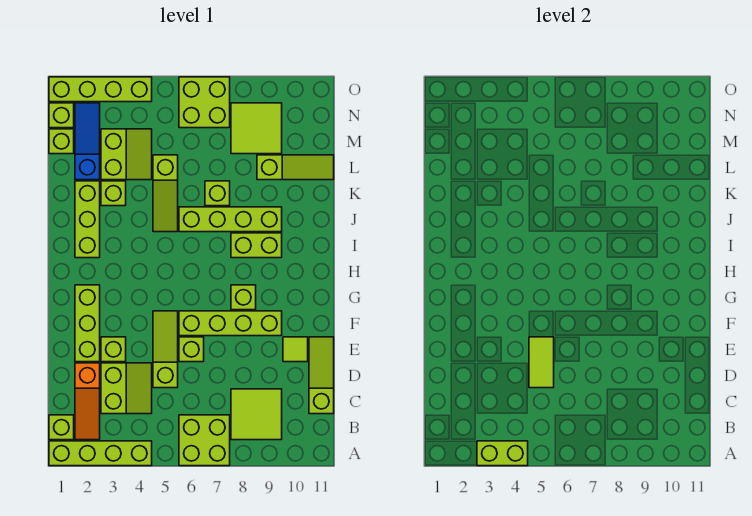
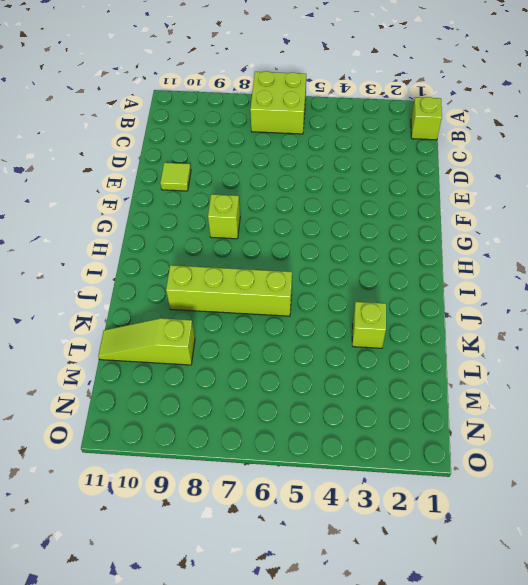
none -> lime 1x4 brick [49,441,152,466]
none -> orange 1x3 slope [75,363,100,440]
none -> lime 2x2 tile [231,389,282,440]
none -> lime 2x2 slope [101,363,152,414]

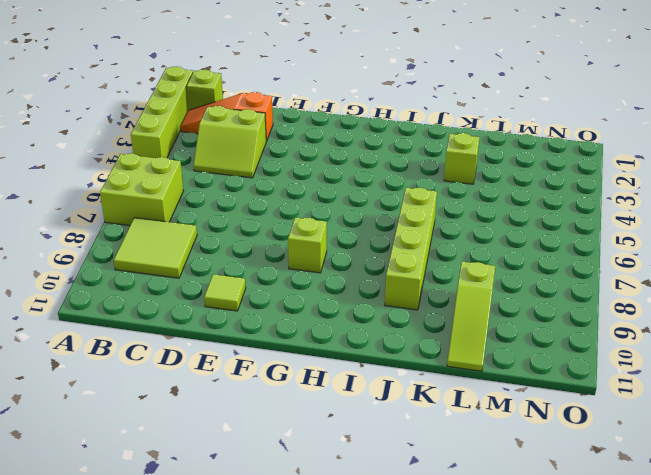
none -> lime 1x3 slope [309,337,334,414]
none -> lime 1x3 slope [153,311,178,388]
none -> lime 1x3 brick [75,285,100,362]
none -> lime 1x1 brick [101,337,126,362]

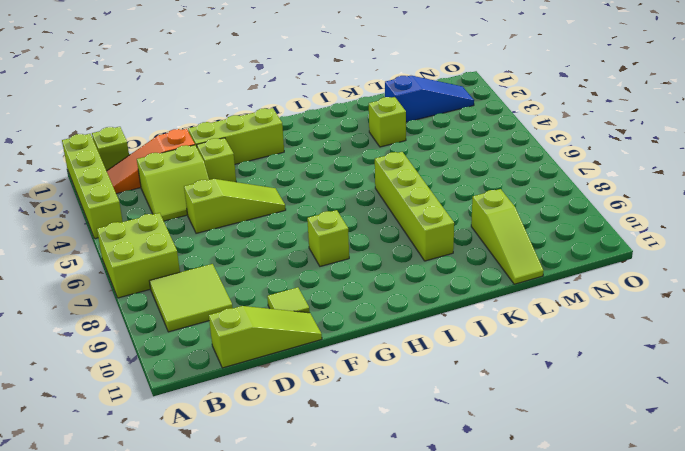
none -> lime 1x1 brick [179,337,204,362]
none -> lime 1x4 brick [179,311,282,336]
none -> lime 1x3 brick [75,181,100,258]
none -> lime 1x2 brick [231,233,282,258]

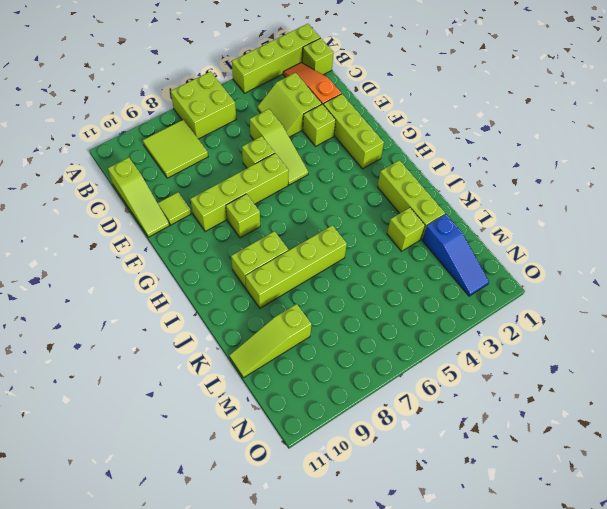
none -> lime 1x3 slope [153,155,178,232]
none -> lime 1x1 brick [205,181,230,206]
none -> lime 2x2 slope [101,129,152,180]
none -> lime 1x1 brick [49,129,74,154]

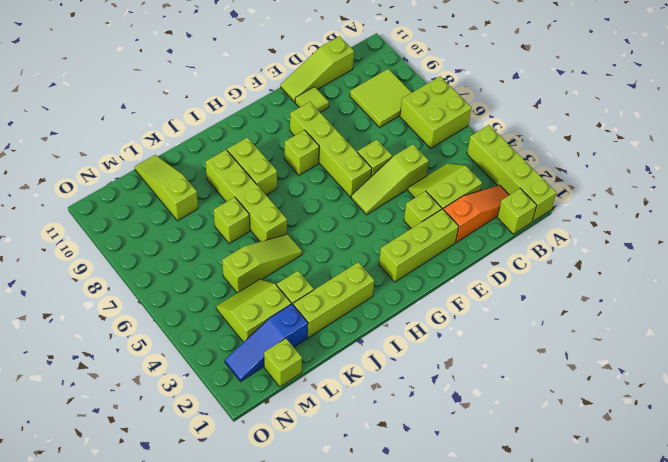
none -> lime 2x2 tile [231,103,282,154]
none -> lime 1x1 brick [49,103,74,128]
none -> lime 2x2 brick [179,77,230,128]
none -> lime 1x4 brick [49,77,152,102]

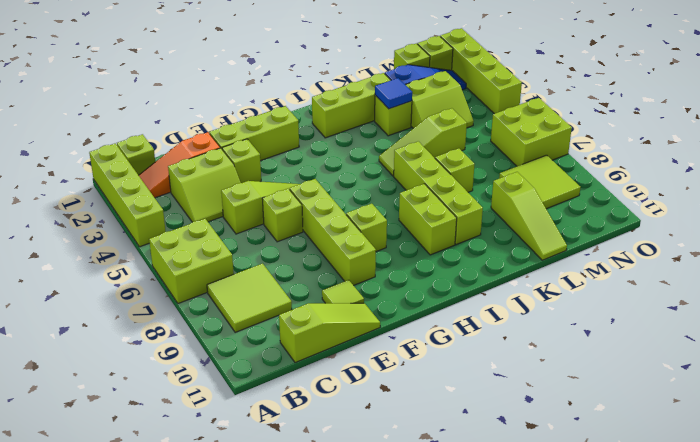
blue 1x1 tile [375,78,412,109] -> none
none -> lime 1x2 brick [477,441,528,466]
none -> lime 1x2 tile [529,337,554,388]

